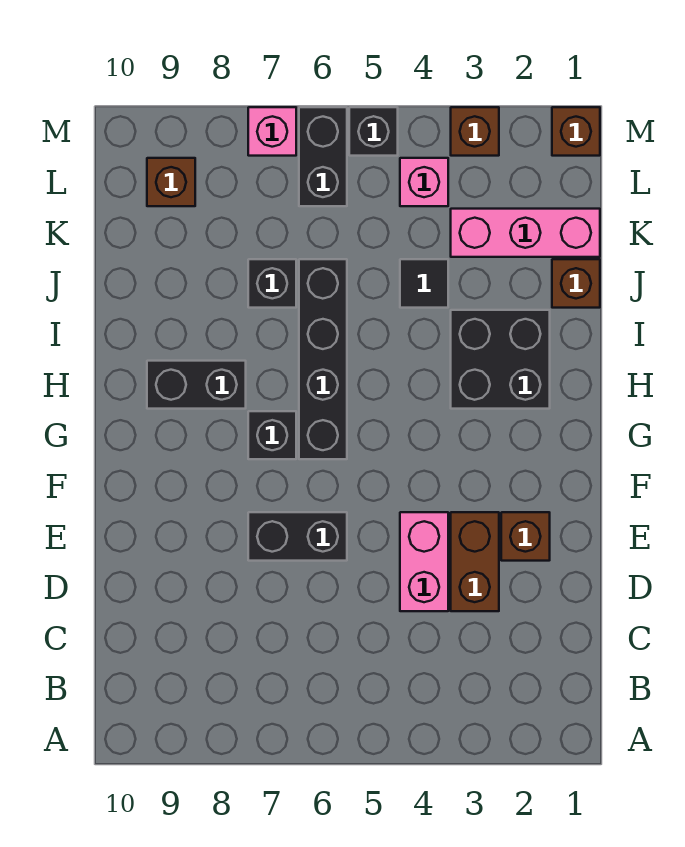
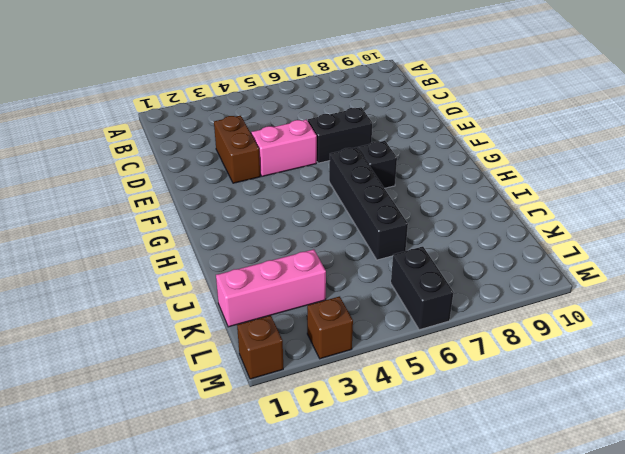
pink 1x2 brick [251,120,317,176] -> pink 1x2 brick turned to [400,512,448,611]
none -> brown 1x1 brick [501,512,550,561]
none -> black 2x2 brick [451,310,550,409]
none -> black 1x2 brick [147,361,246,409]

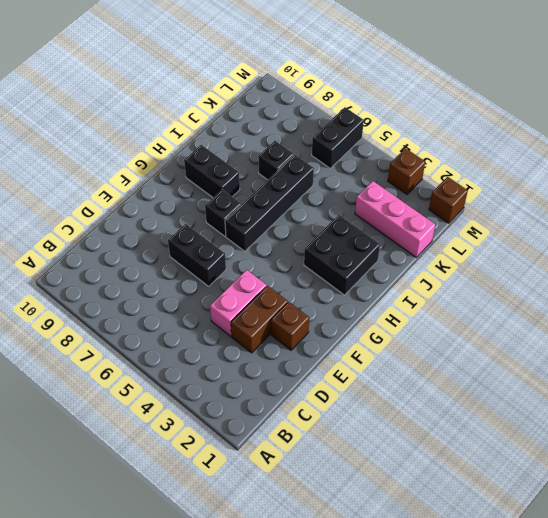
none -> brown 1x1 brick [552,259,600,308]
none -> black 1x1 tile [400,259,448,308]
none -> pink 1x1 brick [400,158,448,206]

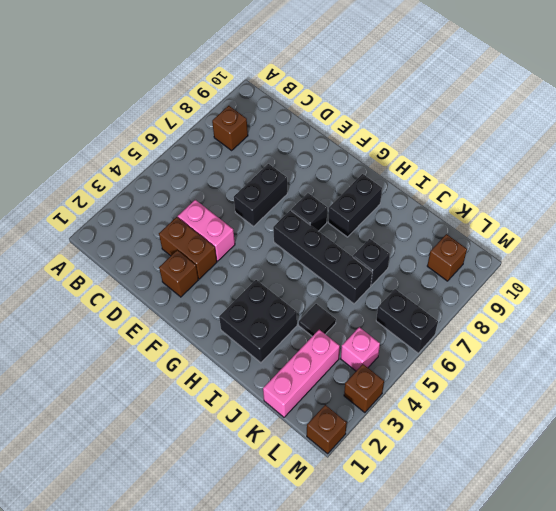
brown 1x1 brick [212,106,248,150] -> brown 1x1 brick moved to [552,259,600,308]
none -> black 1x1 brick [349,107,398,156]
none -> pink 1x1 brick [248,107,296,156]

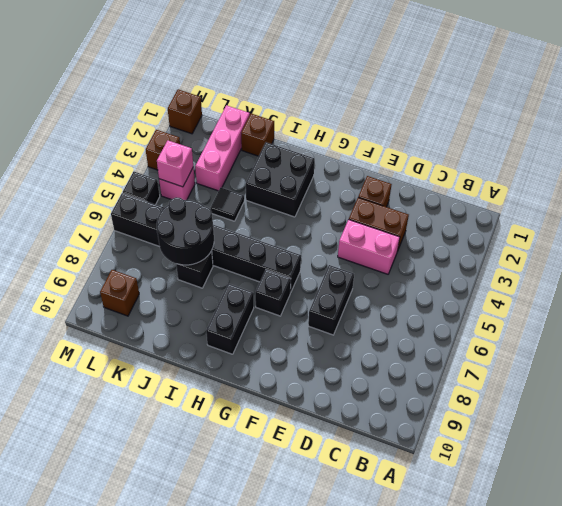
black 2x2 round brick [157,197,214,265] -> none
pink 1x1 brick [157,141,193,187] -> pink 1x1 brick moved to [248,107,296,156]

